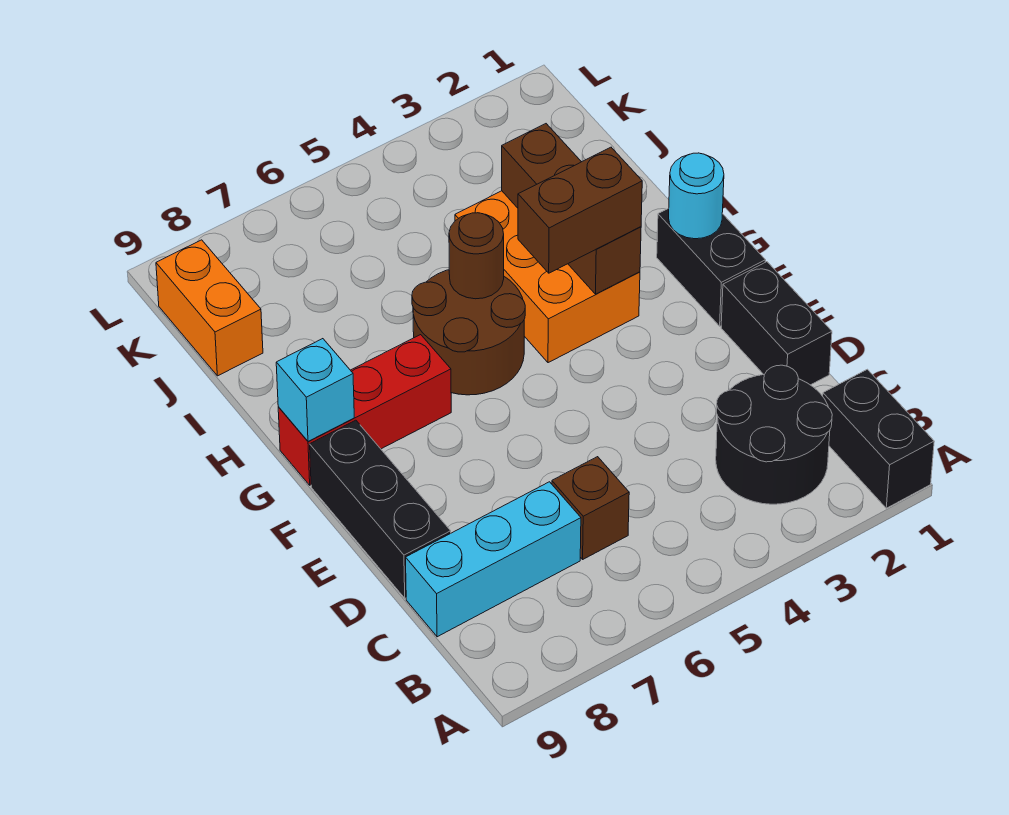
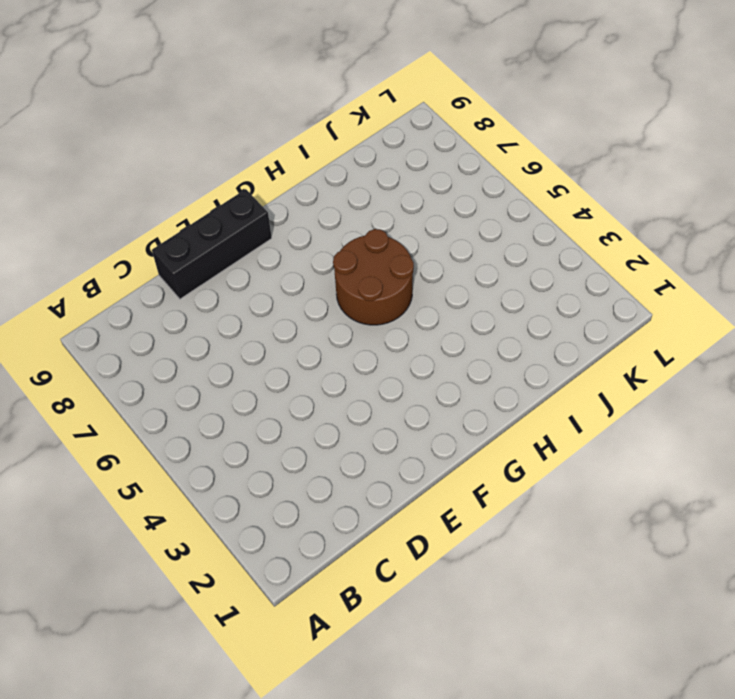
none -> black 1x2 brick [823,369,934,508]
none -> black 2x2 round brick [716,365,832,504]
none -> brown 1x1 brick [552,457,629,559]

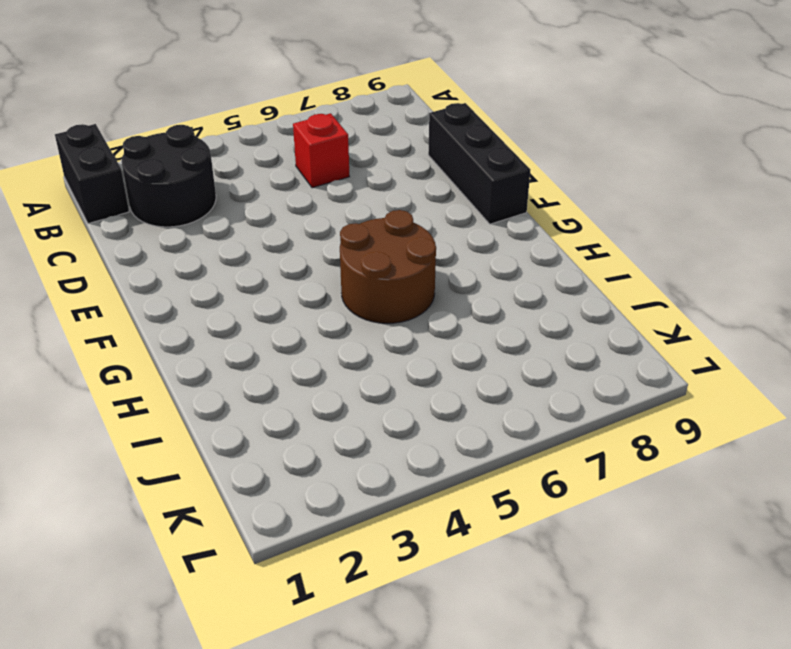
red 1x1 brick [293,113,349,188] -> brown 1x1 brick [552,457,629,559]
none -> cyan 1x3 brick [406,482,581,637]
none -> black 1x2 brick [721,262,832,385]
none -> black 1x2 brick [657,208,765,326]

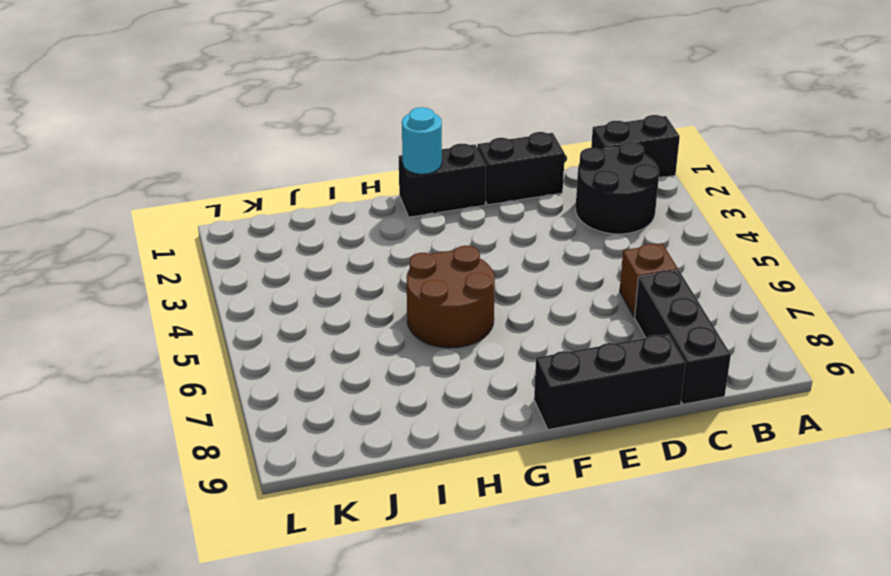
black 1x3 brick [635,270,731,404] -> cyan 1x3 brick [406,482,581,637]
none -> orange 2x3 brick [455,191,640,363]
none -> red 1x3 brick [278,335,451,485]
none -> orange 1x2 brick [156,240,263,376]

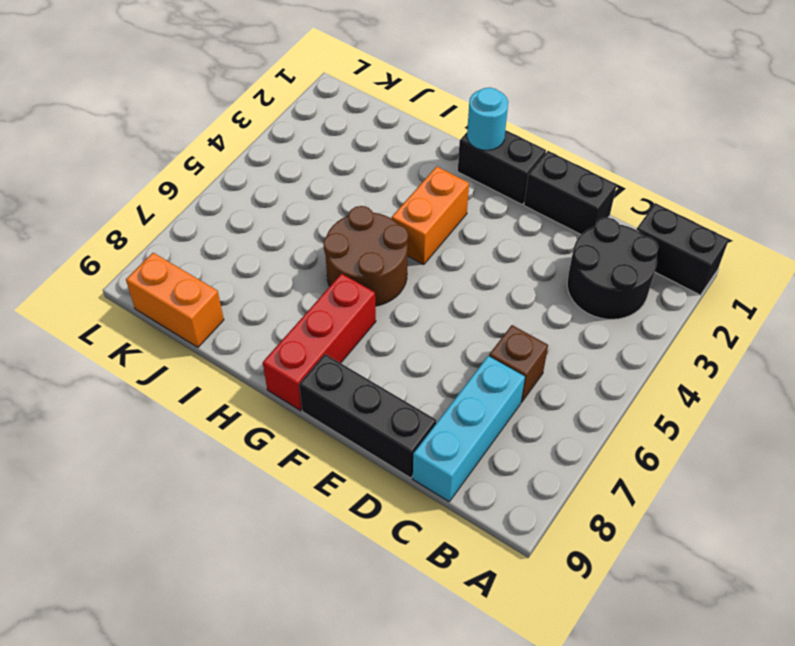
orange 1x2 brick [392,166,469,265] -> orange 2x3 brick [455,191,640,363]
none -> brown 1x3 brick [502,124,641,294]
none -> cyan 1x1 brick [276,339,354,441]
none -> brown 1x1 round brick [449,213,504,299]

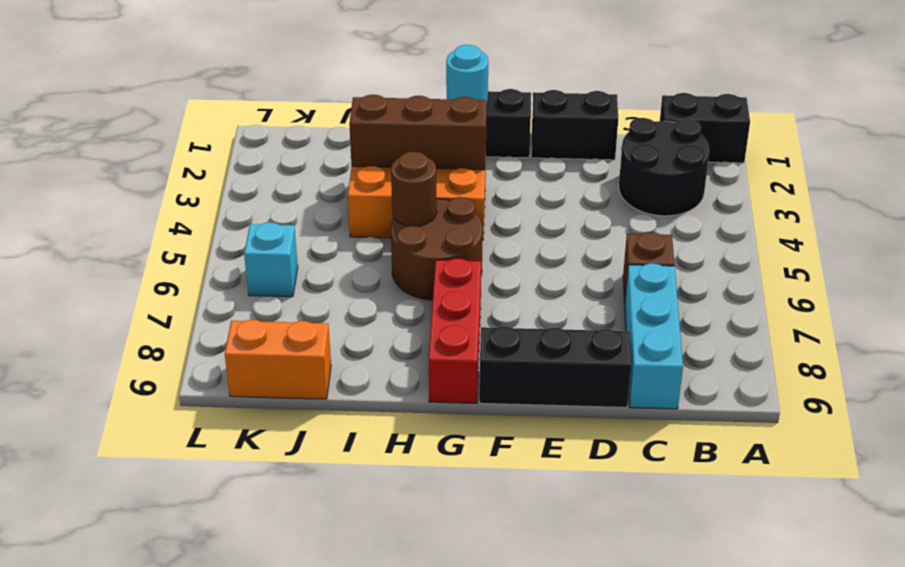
cyan 1x1 brick [244,222,298,297] -> cyan 1x1 brick moved to [276,339,354,441]
none -> brown 1x2 brick [518,147,642,273]

